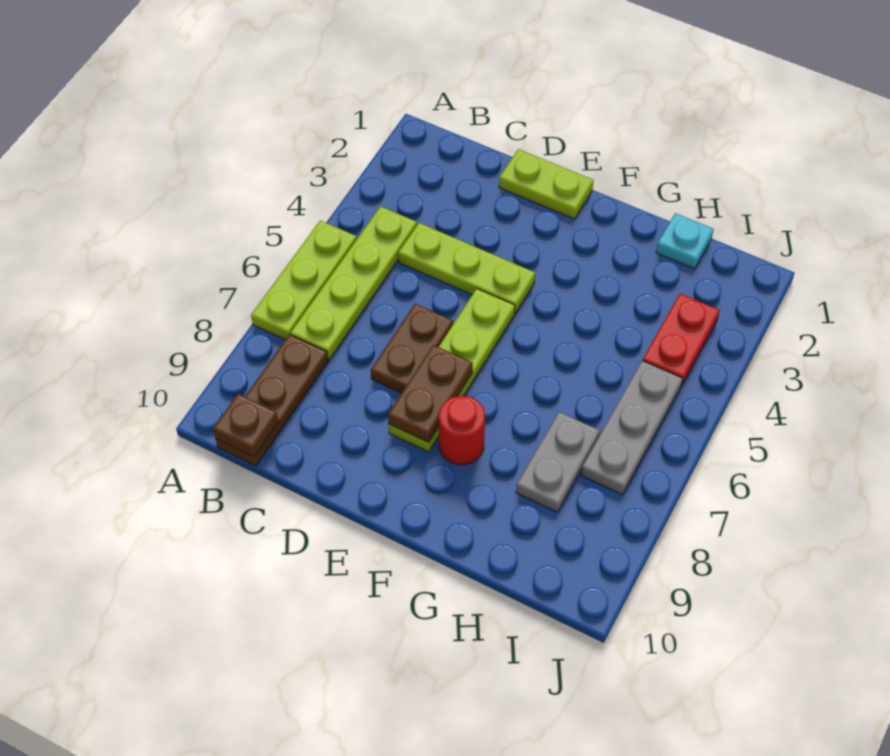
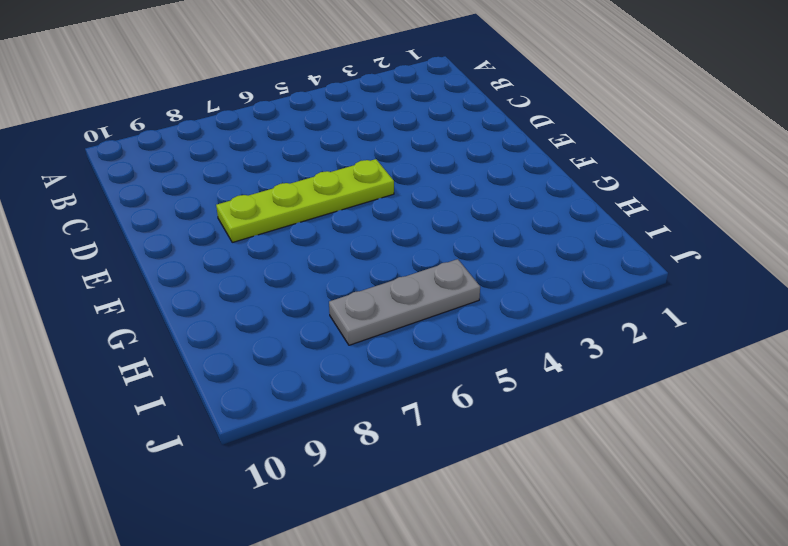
none -> lime 1x3 plate [251,220,357,339]
none -> lime 1x4 plate [290,206,417,360]
none -> brown 1x3 plate [216,334,328,466]

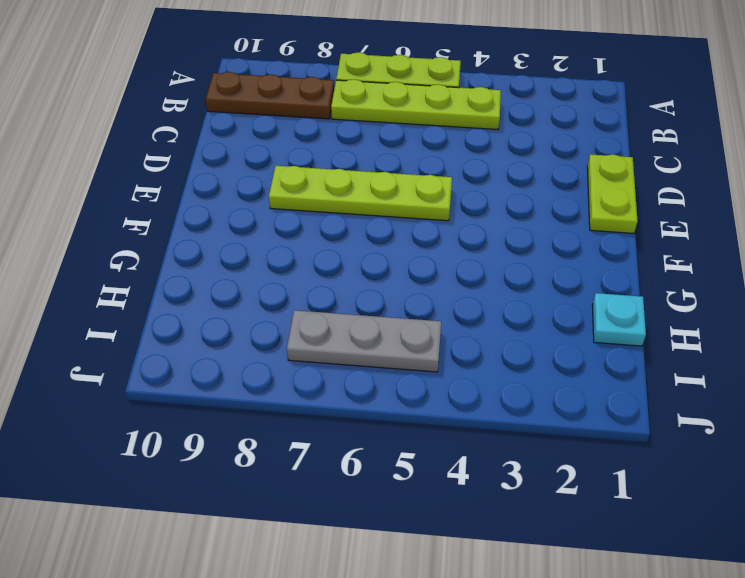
none -> lime 1x3 plate [398,223,535,313]
none -> brown 1x2 plate [371,304,453,393]
none -> red 1x1 round brick [439,396,485,465]

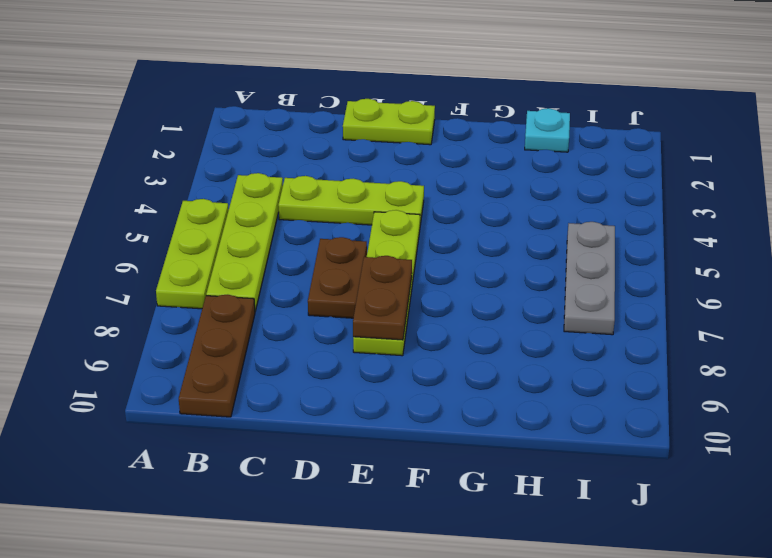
none -> red 1x1 round brick [439,396,485,465]
none -> grey 1x2 plate [516,412,600,512]
none -> red 1x2 plate [643,294,720,386]

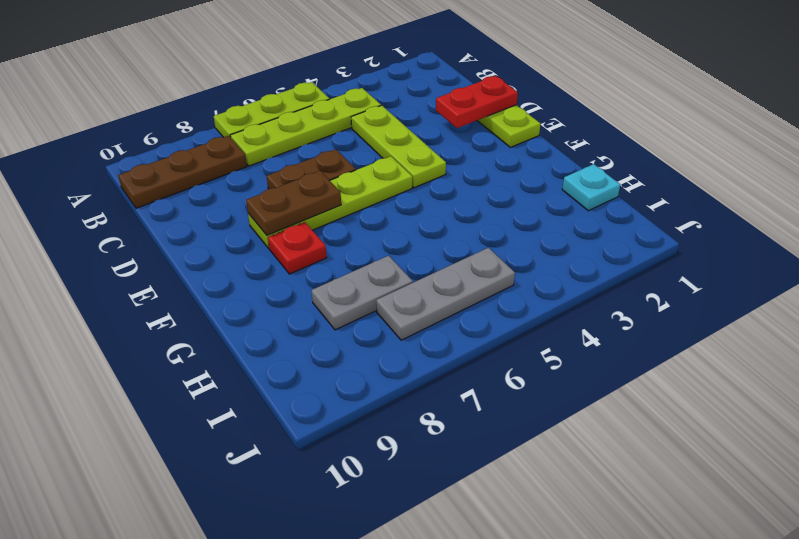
red 1x2 plate [436,76,518,128] -> red 1x2 plate moved to [643,294,720,386]
red 1x1 plate [268,222,327,274] -> red 1x1 round brick [439,396,485,465]
none -> brown 1x1 plate [213,394,278,457]

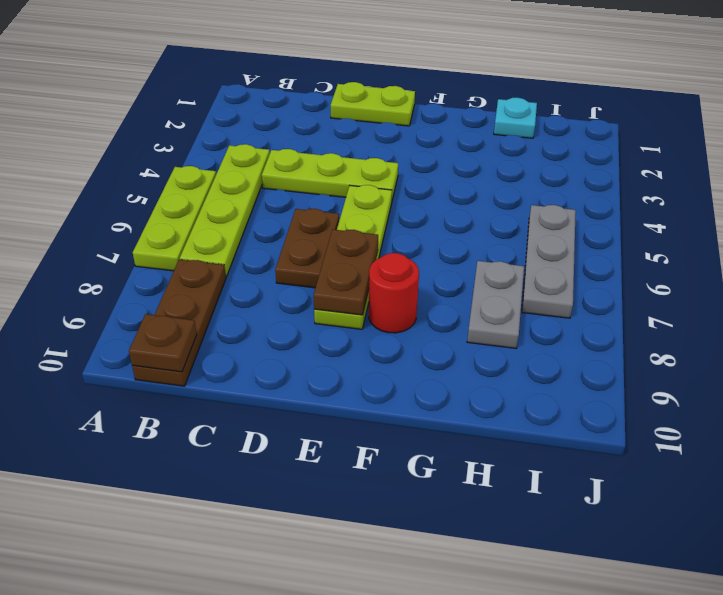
none -> red 1x2 plate [643,294,720,386]

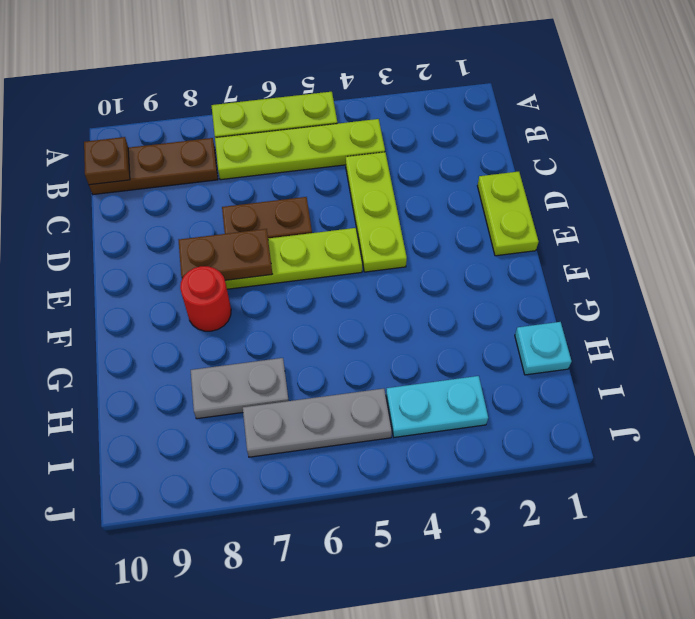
cyan 1x2 plate [386,376,488,437] -> red 1x2 plate [643,294,720,386]

